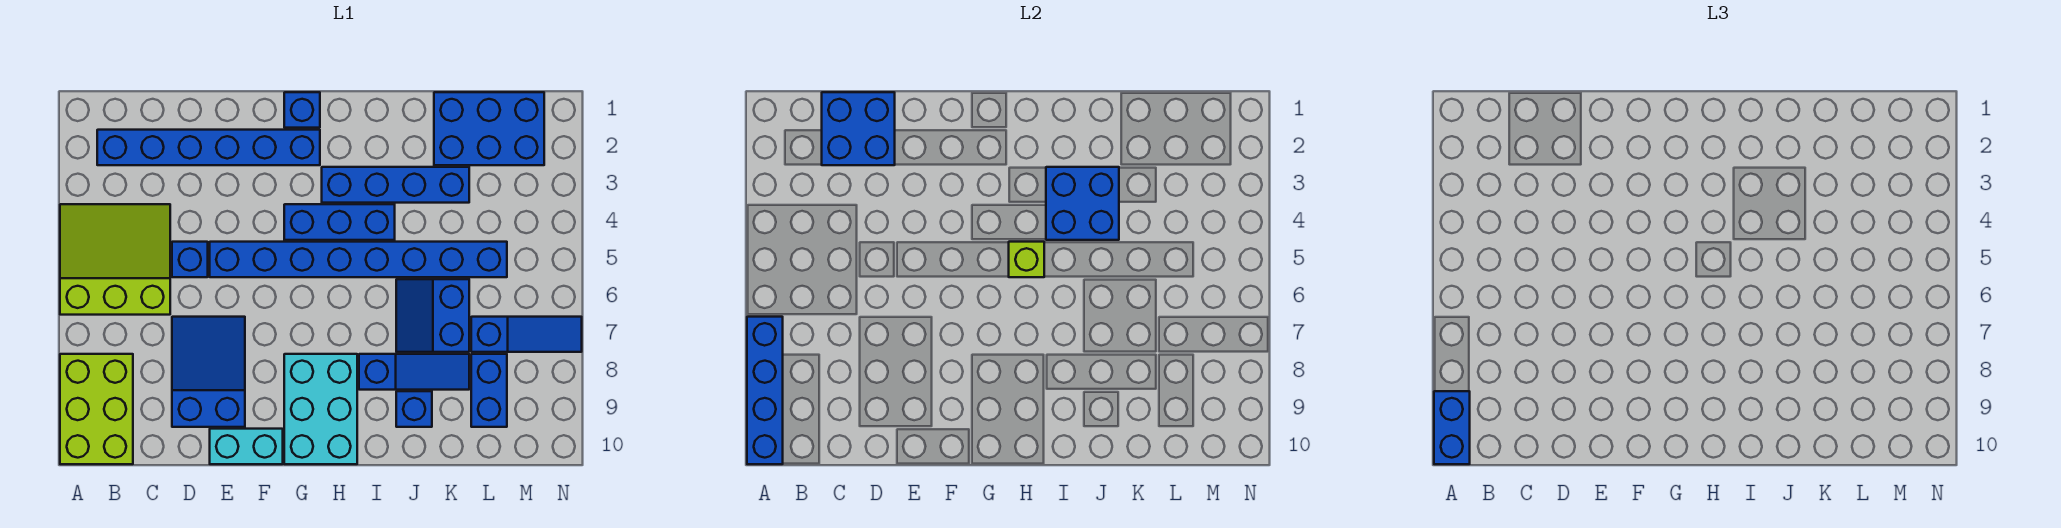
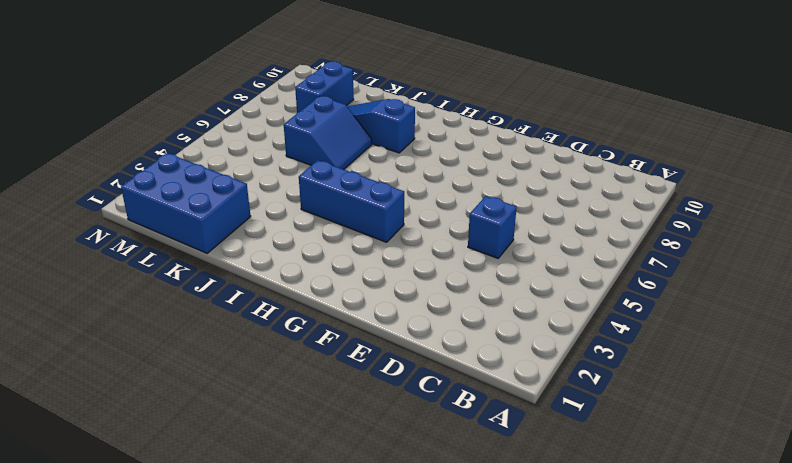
none -> lime 3x3 slope [60,204,170,315]
none -> lime 2x3 brick [60,354,133,464]
none -> blue 1x6 brick [97,130,320,165]

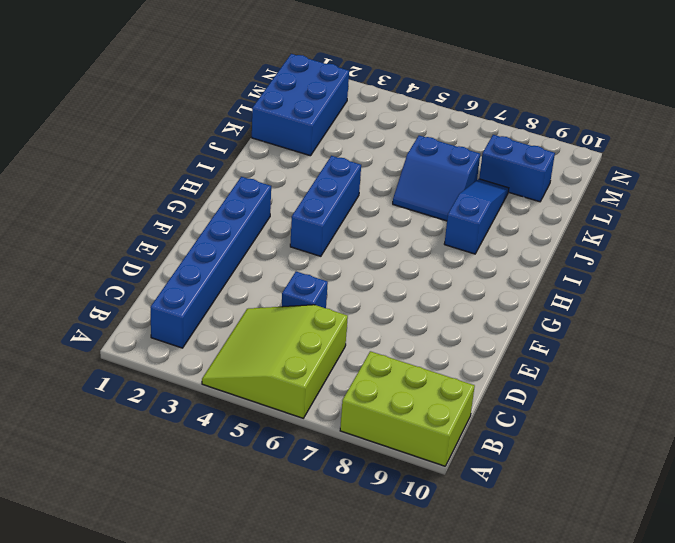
none -> blue 2x3 slope [172,317,245,427]
none -> blue 1x8 brick [210,242,507,277]
none -> cyan 1x2 brick [210,429,283,464]

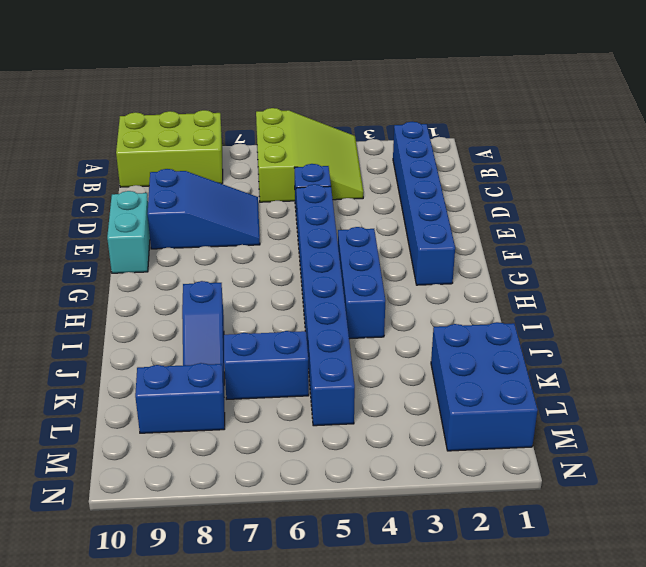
none -> blue 1x1 brick [284,92,320,128]
none -> cyan 2x3 brick [284,354,357,464]
none -> blue 1x4 brick [322,167,469,203]

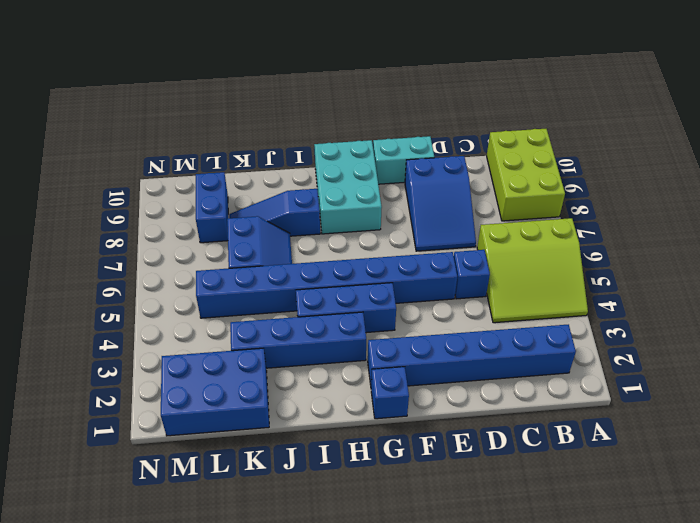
none -> blue 1x1 brick [396,391,432,427]
none -> blue 1x3 slope [471,317,582,352]
none -> blue 1x4 brick [747,317,783,464]

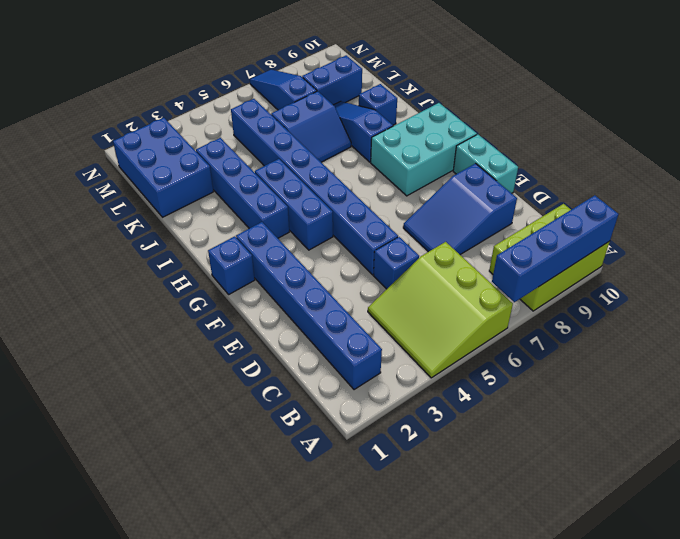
none -> blue 2x2 brick [822,92,895,165]
none -> lime 1x1 brick [1009,242,1044,277]
none -> blue 2x2 brick [1046,167,1119,240]

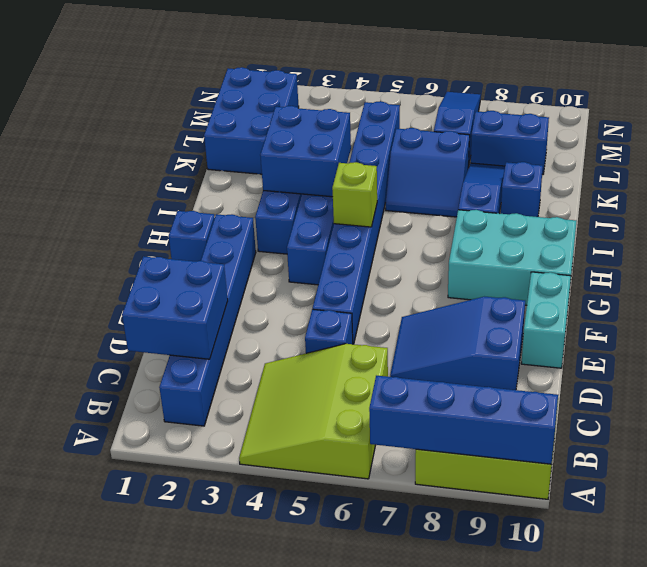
none -> blue 1x2 brick [1434,391,1470,464]

